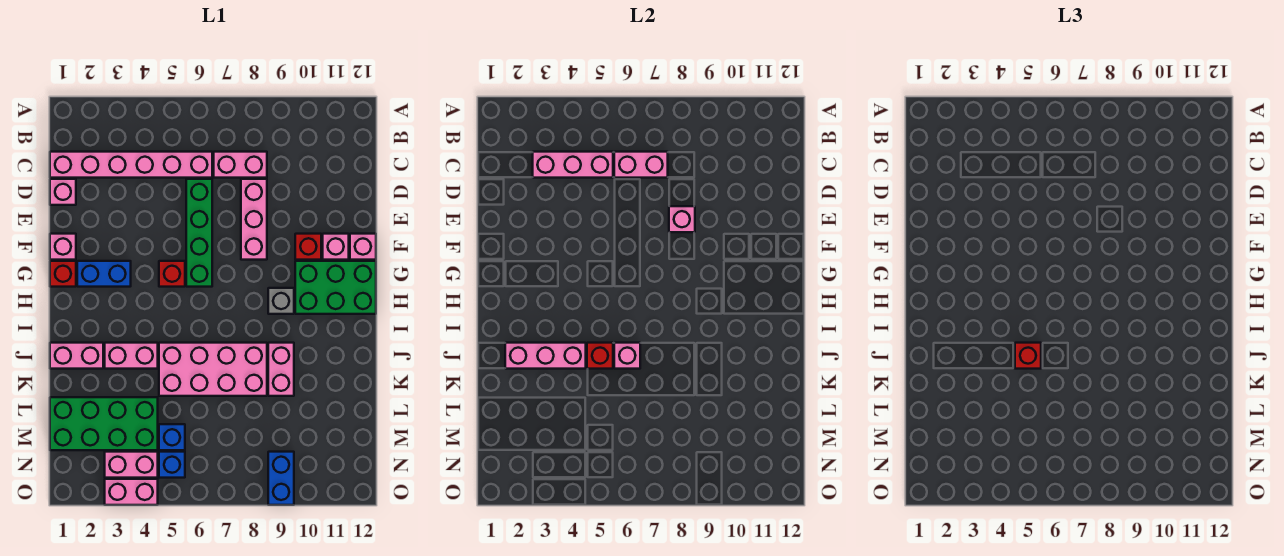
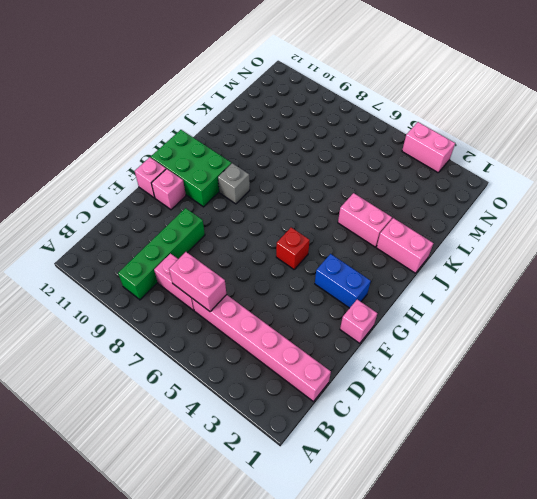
green 1x4 brick [118,208,205,300] -> green 1x4 brick moved to [186,179,212,287]
none -> pink 1x1 brick [50,179,76,205]
none -> pink 1x3 brick [241,179,267,260]
none -> red 1x1 brick [295,234,321,260]
none -> red 1x1 brick [50,261,76,287]

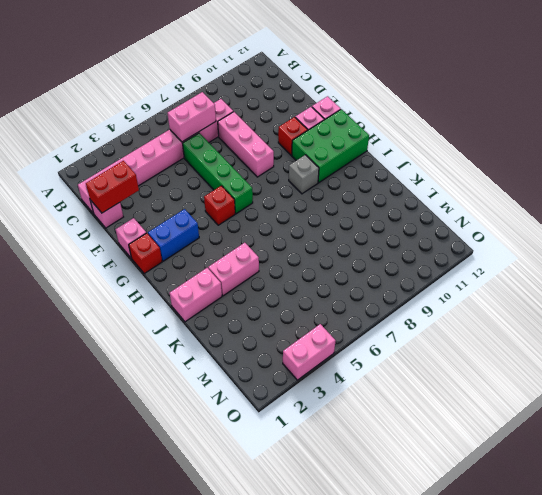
red 1x2 brick [86,161,139,213] -> none
none -> pink 2x4 brick [159,343,267,396]
none -> pink 1x2 brick [268,343,294,396]
none -> green 2x4 brick [50,397,158,450]
none -> blue 1x1 brick [159,424,185,450]

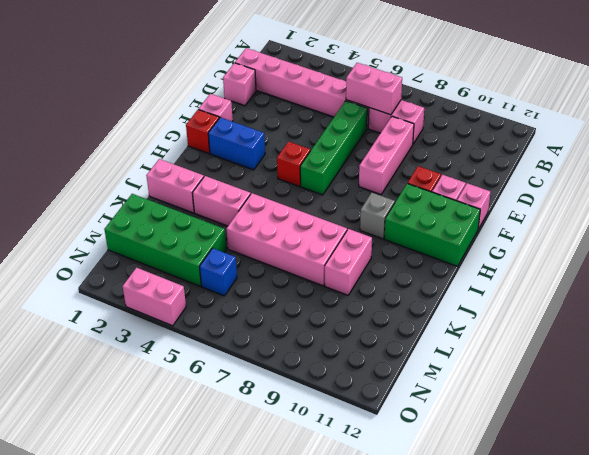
none -> pink 1x2 brick [105,452,158,478]
none -> blue 1x1 brick [159,452,185,478]
none -> blue 1x2 brick [268,452,294,505]
none -> pink 1x3 brick [533,152,613,178]

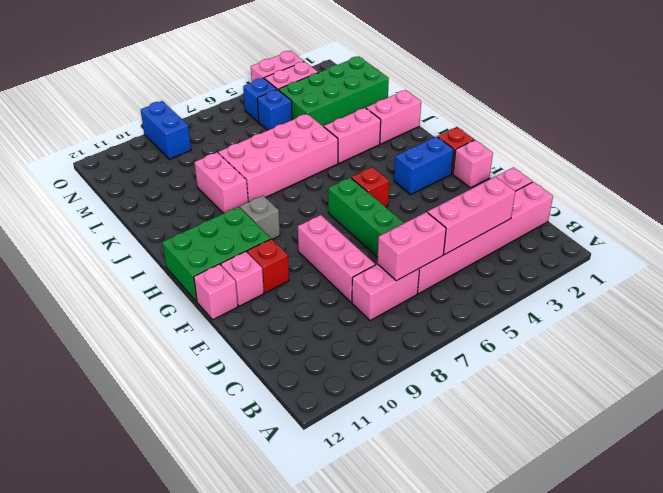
none -> pink 1x1 brick [669,206,695,232]
none -> pink 1x3 brick [505,343,586,369]
none -> red 1x1 brick [587,343,613,369]
none -> pink 1x1 brick [614,343,640,369]

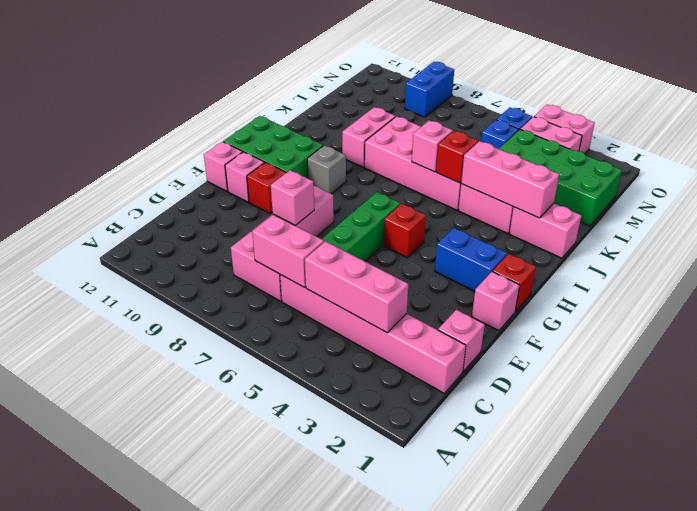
none -> red 1x1 brick [1015,343,1041,369]

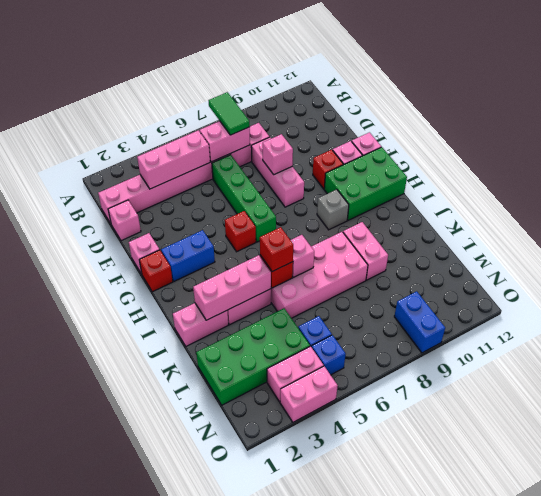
green 1x2 tile [209,92,250,135] -> none

